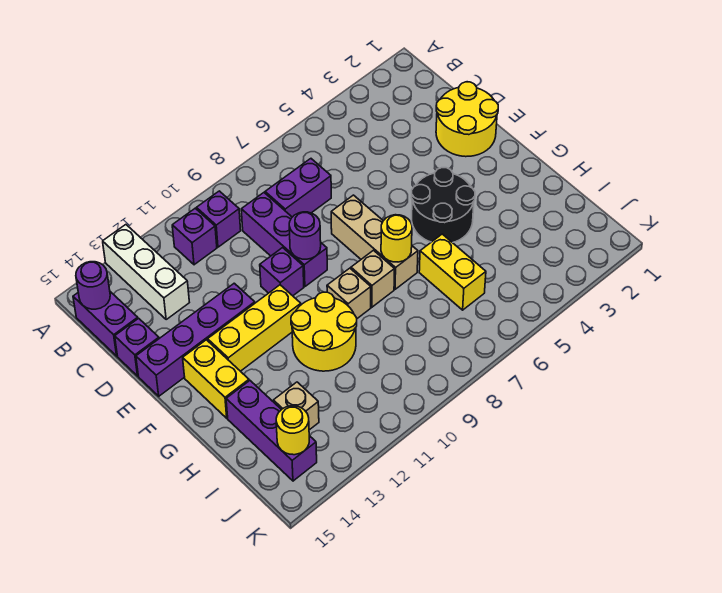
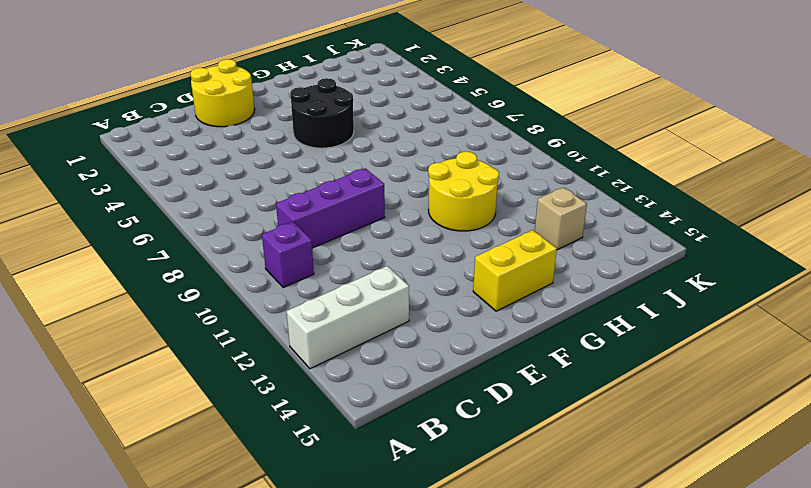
none -> purple 1x1 brick [172,208,217,265]
none -> purple 1x2 brick [73,292,138,356]
none -> purple 1x2 brick [265,159,331,217]

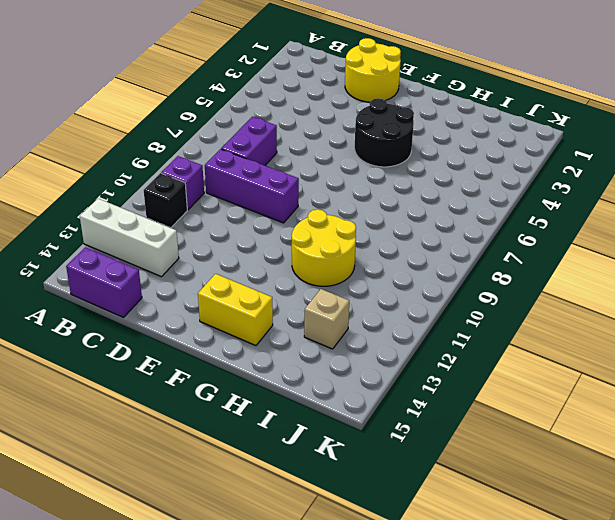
black 1x1 brick [144,173,187,228] -> purple 1x1 brick [172,208,217,265]
none -> purple 1x1 brick [115,318,159,376]
none -> tan 1x3 brick [331,195,418,289]
none -> purple 1x1 brick [260,248,304,296]

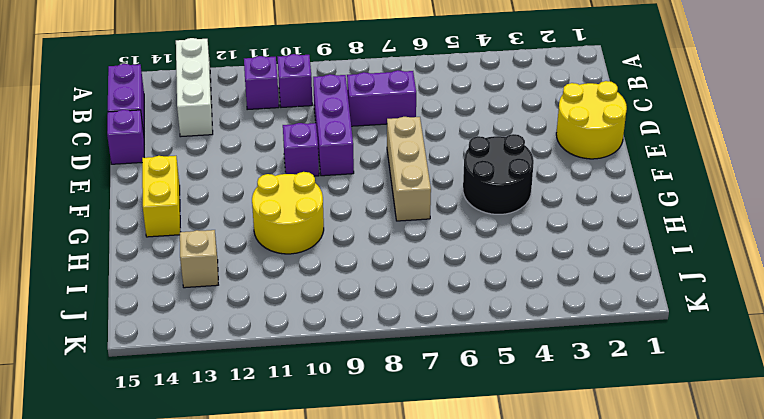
none -> purple 1x4 brick [136,283,255,396]
none -> yellow 1x3 brick [208,285,301,371]
none -> tan 1x1 brick [351,250,394,307]

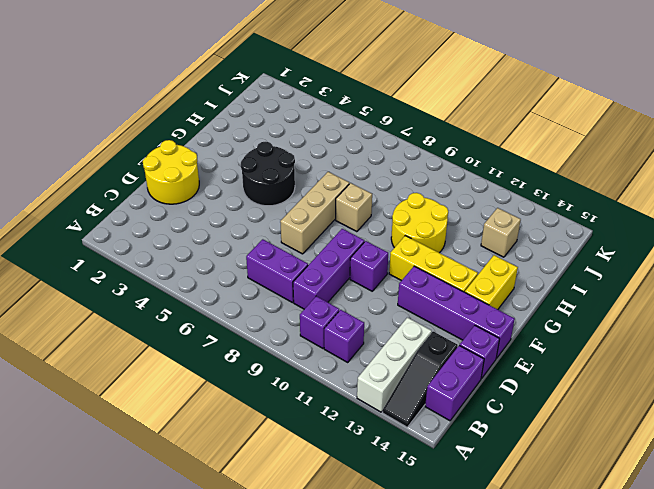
black 1x3 slope [383,331,458,427] -> none
none -> tan 1x1 brick [327,268,371,318]
none -> yellow 1x2 brick [419,234,486,310]
none -> purple 1x3 brick [226,381,317,481]

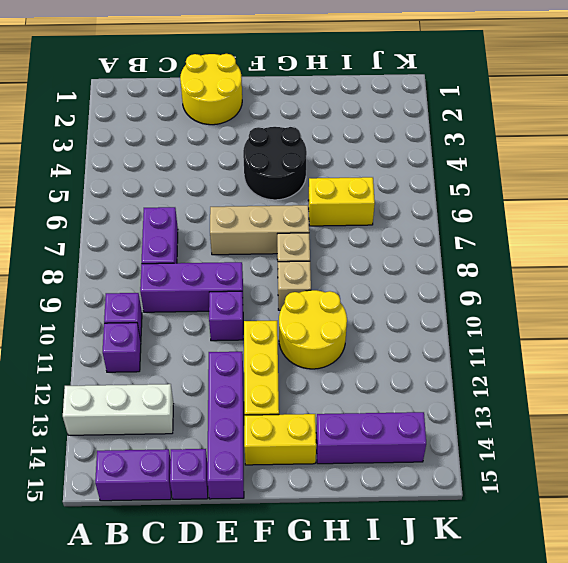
none -> tan 1x1 brick [273,382,319,430]
none -> purple 1x1 round brick [76,262,110,309]
none -> purple 1x1 round brick [289,212,321,259]

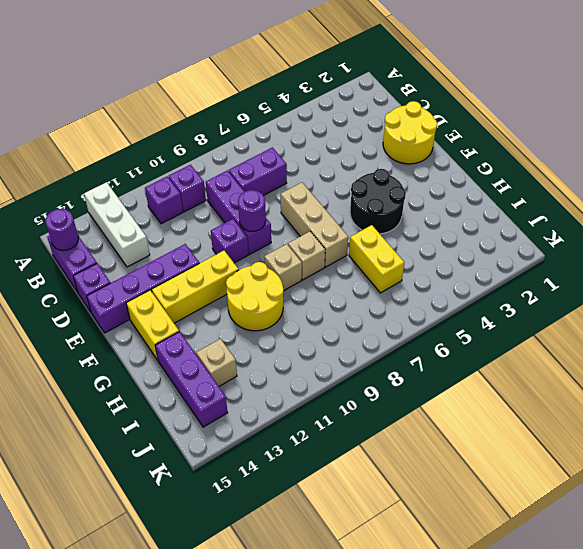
none -> yellow 1x1 round brick [381,215,412,262]
none -> yellow 1x1 round brick [276,406,309,455]

